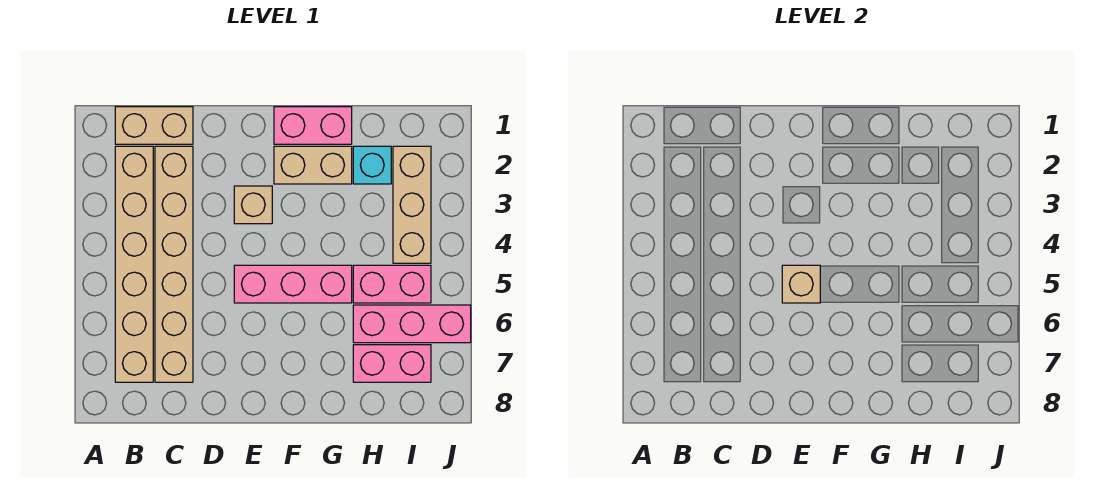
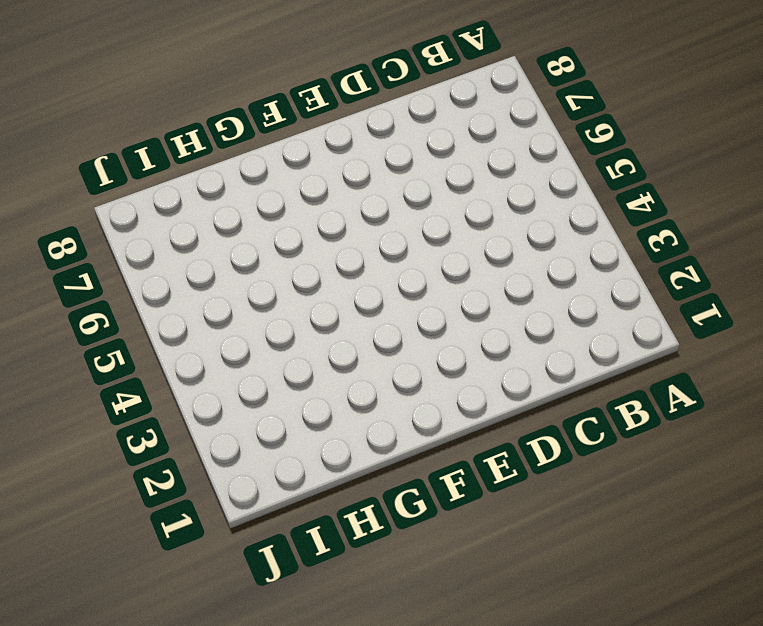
none -> tan 1x2 brick [115,107,193,144]
none -> tan 1x6 brick [115,146,153,382]
none -> tan 1x6 brick [155,146,193,382]

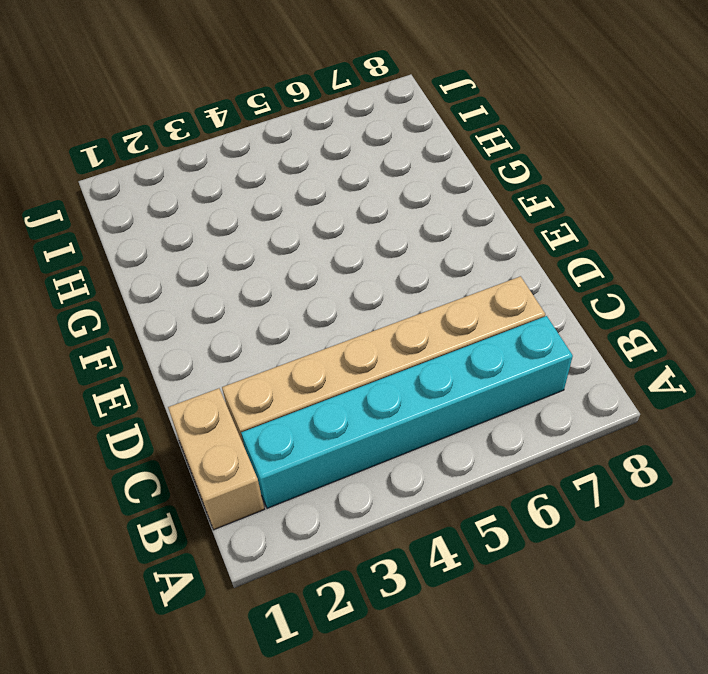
cyan 1x6 brick [241,316,573,508] -> tan 1x6 brick [115,146,153,382]
none -> tan 1x1 brick [234,186,272,224]
none -> pink 1x3 brick [234,265,352,303]
none -> pink 1x2 brick [274,107,352,144]

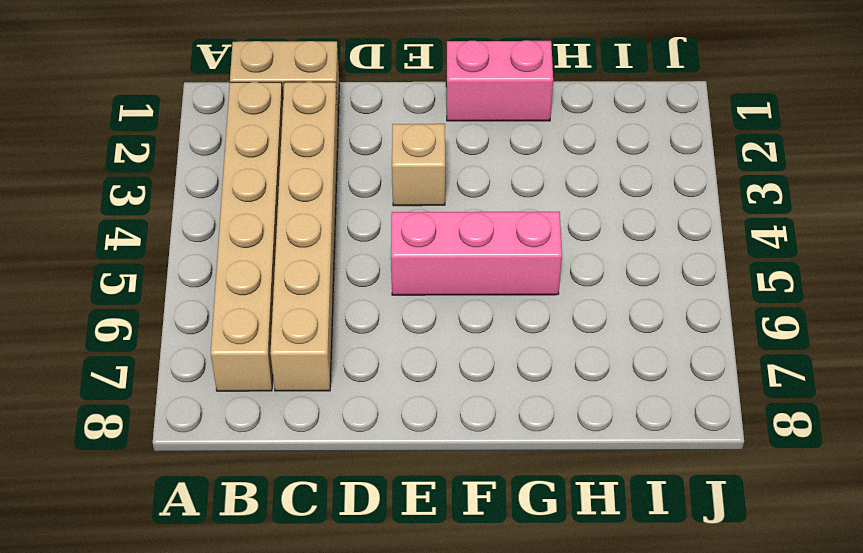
none -> tan 1x2 brick [274,146,352,184]
none -> cyan 1x1 brick [353,146,391,184]
none -> pink 1x2 brick [353,265,431,303]

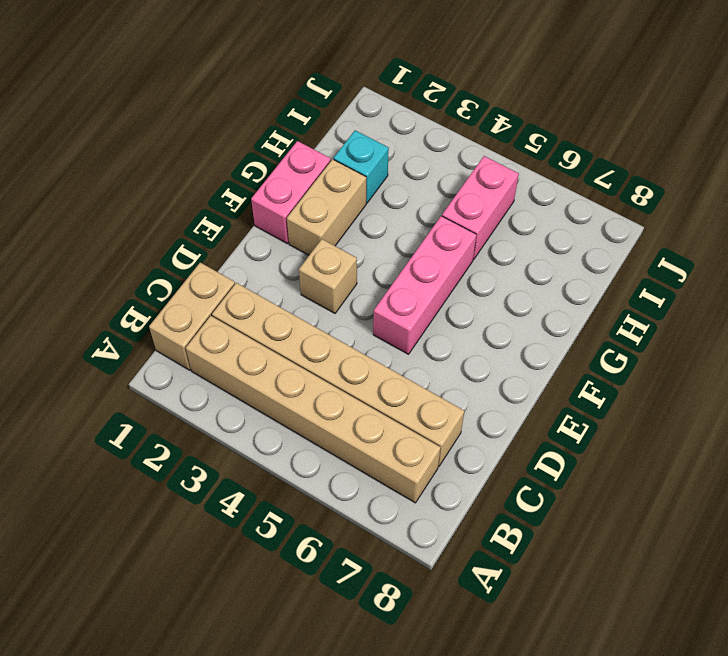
none -> pink 1x3 brick [353,305,471,343]
none -> pink 1x2 brick [353,345,431,382]
none -> tan 1x3 brick [393,146,431,263]

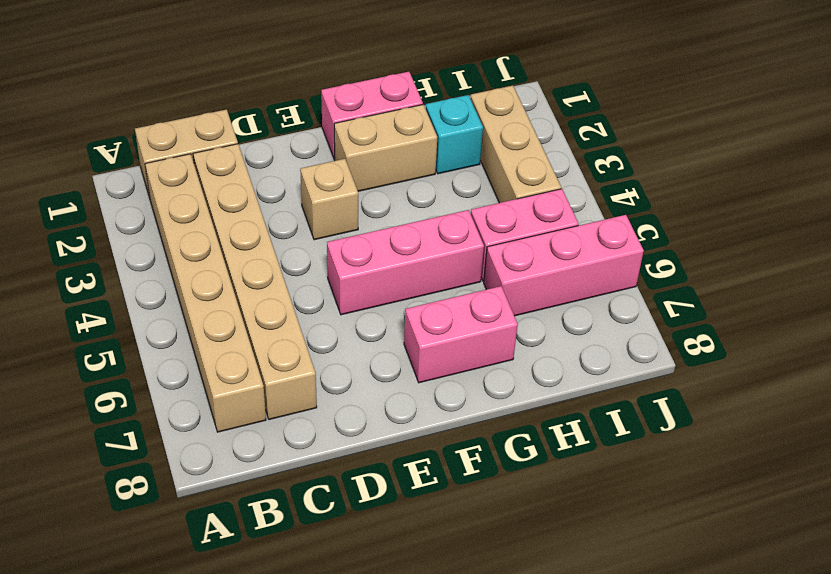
pink 1x2 brick [404,286,518,383] -> pink 1x2 brick moved to [353,345,431,382]
none -> tan 1x1 brick [782,265,820,303]

